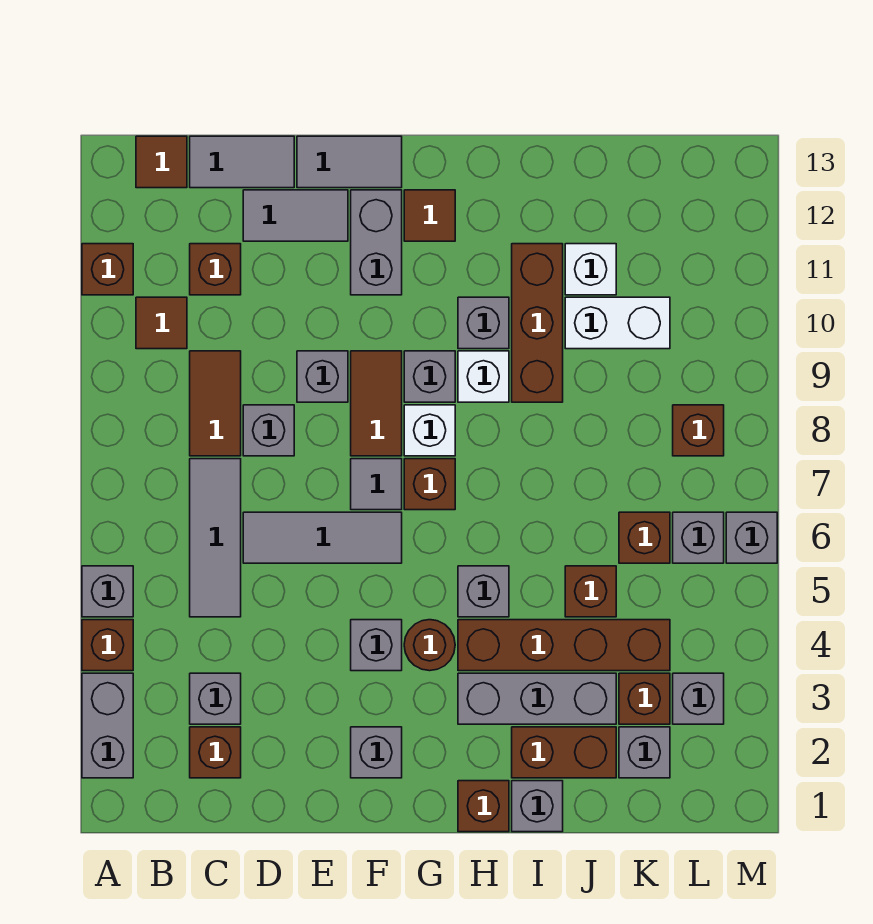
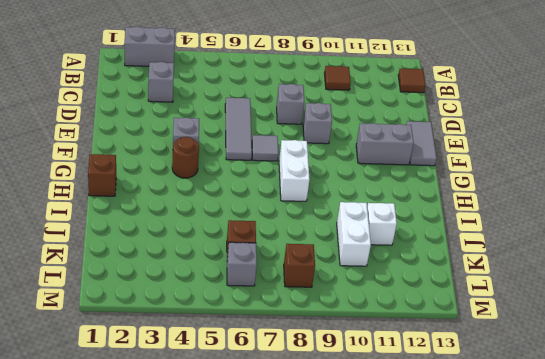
white 1x2 brick [279,140,310,201] -> white 1x1 brick [404,405,455,456]
none -> brown 1x1 brick [82,620,133,671]
none -> grey 1x1 brick [82,566,133,617]
none -> brown 1x1 brick [82,244,133,295]
none -> brown 1x1 brick [190,727,241,778]

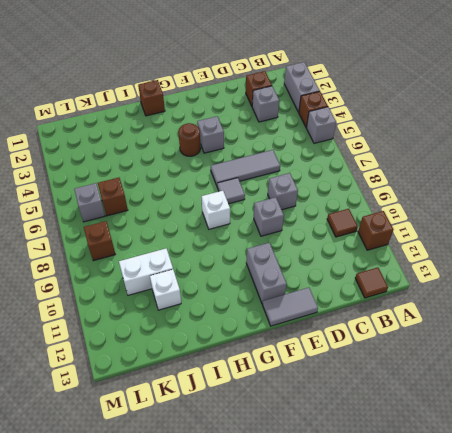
none -> grey 1x3 tile [190,459,241,617]
none -> brown 1x2 tile [190,351,241,456]
none -> brown 1x1 brick [190,244,241,295]
none -> grey 1x2 tile [190,136,294,188]

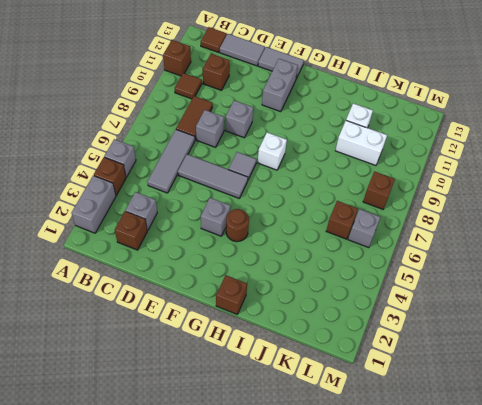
none -> grey 1x2 tile [243,190,348,241]
none -> grey 1x1 brick [351,727,402,778]
none -> brown 1x2 tile [351,351,402,456]
none -> brown 1x1 brick [404,459,455,510]

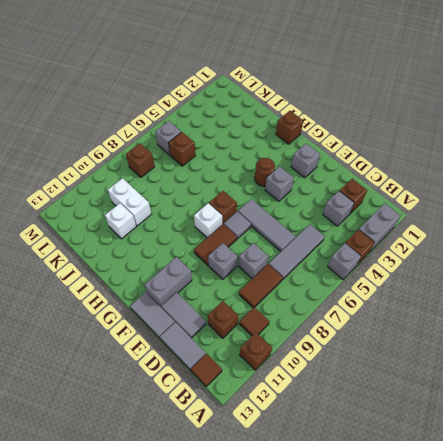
none -> grey 1x1 brick [404,351,455,402]
none -> brown 1x1 tile [404,190,455,241]
none -> grey 1x3 brick [458,673,616,724]
none -> brown 1x4 brick [458,620,670,671]

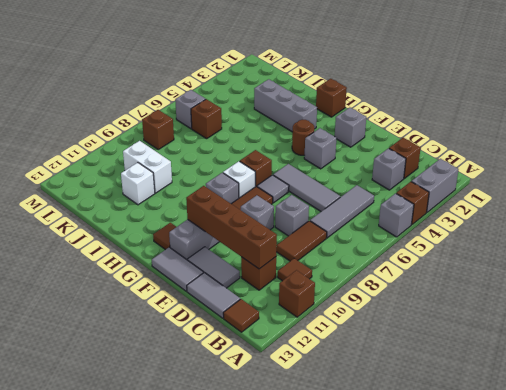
brown 1x4 brick [186,186,277,269] -> brown 1x4 brick moved to [458,620,670,671]
none -> grey 1x1 brick [458,566,509,617]
none -> white 1x1 brick [458,351,509,402]
none -> grey 1x1 brick [458,297,509,349]
none -> grey 1x1 brick [512,781,563,832]

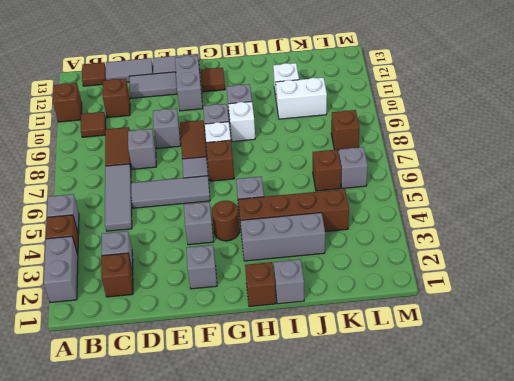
none -> brown 1x2 brick [512,727,616,778]
none -> brown 1x3 brick [512,244,563,402]
none -> brown 1x1 brick [565,566,616,617]
none -> grey 1x1 brick [619,727,670,778]

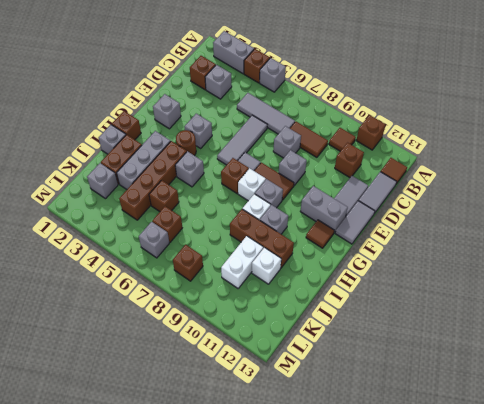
none -> brown 1x1 brick [619,673,670,724]
none -> grey 1x1 brick [673,673,724,724]
none -> grey 1x1 brick [726,512,777,563]

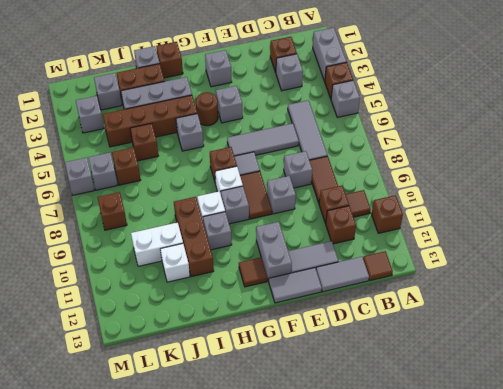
brown 1x1 brick [319,185,349,224] -> brown 1x1 brick moved to [619,673,670,724]

